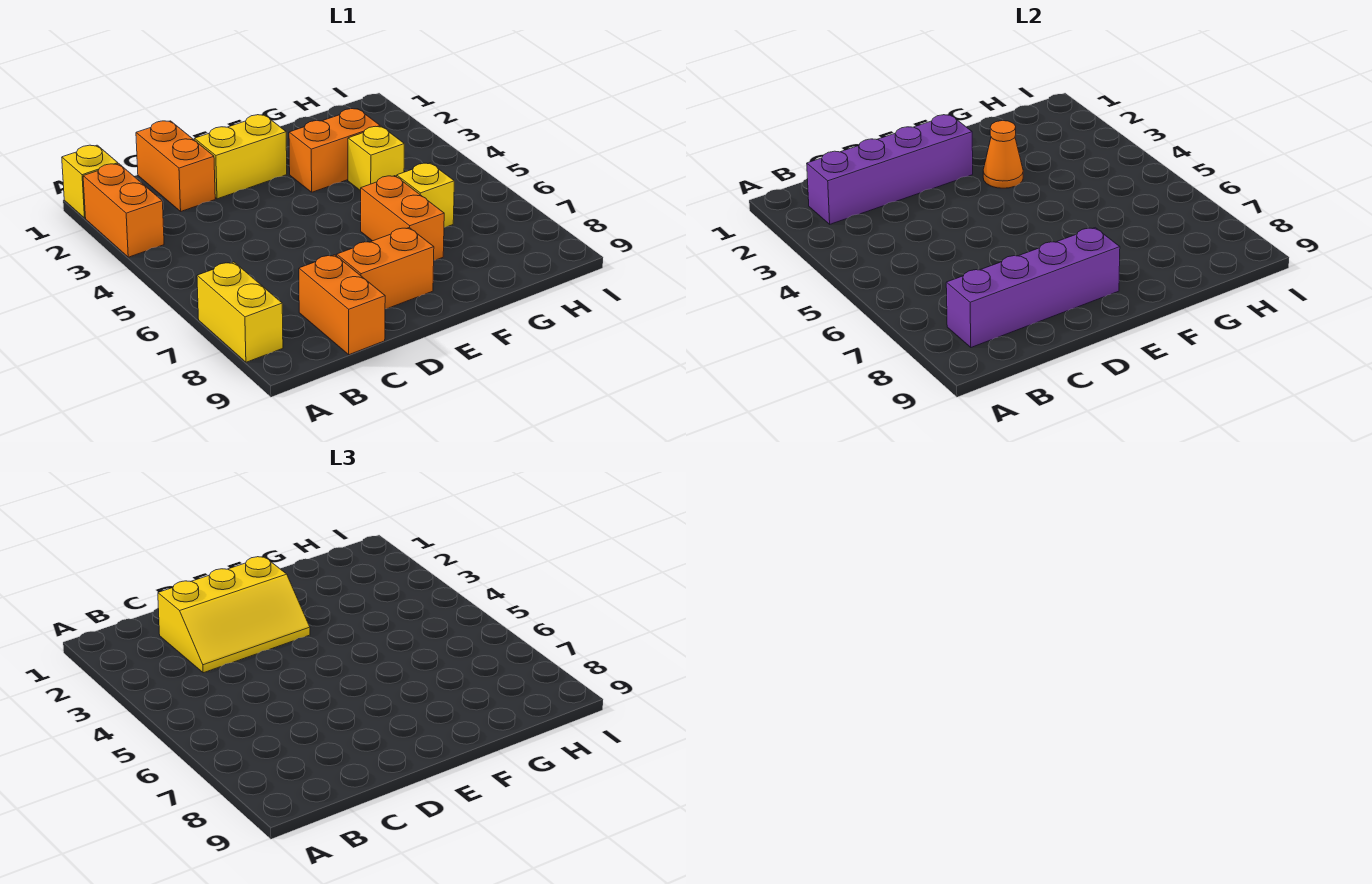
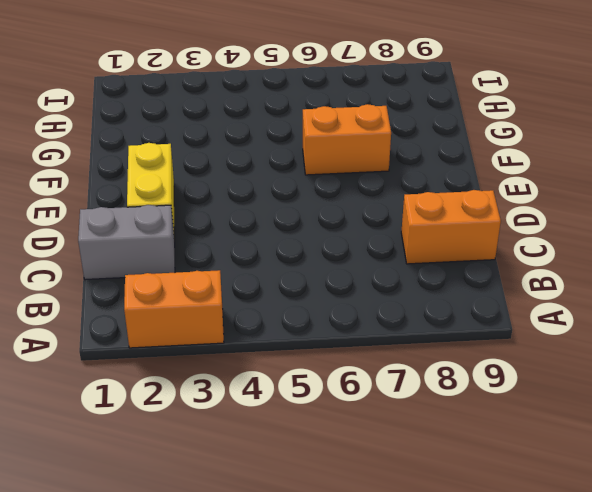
grey 1x2 brick [78,205,175,280] -> orange 1x2 brick [136,121,215,211]
none -> yellow 1x1 brick [62,145,118,218]
none -> yellow 1x2 brick [197,262,283,362]
none -> orange 1x2 brick [337,228,434,309]

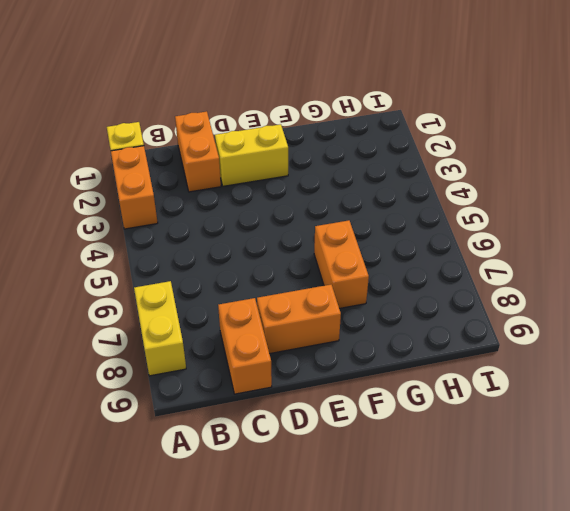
none -> orange 1x2 brick [289,109,380,192]
none -> yellow 1x1 brick [348,126,404,191]
none -> yellow 1x1 brick [397,163,454,227]

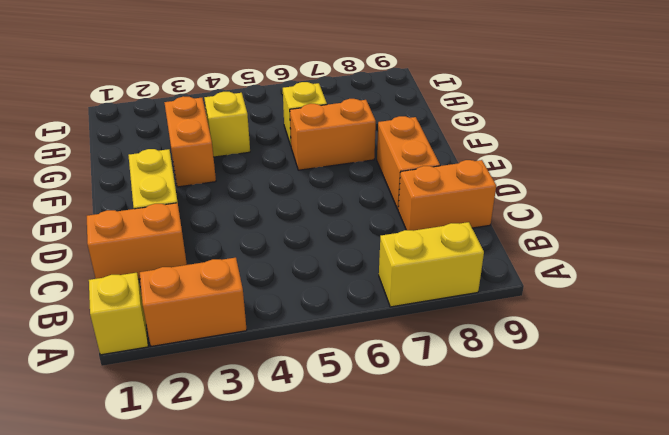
none -> purple 1x4 brick [807,115,973,224]
none -> purple 1x4 brick [946,228,1120,347]
none -> orange 1x1 cone [983,121,1023,188]

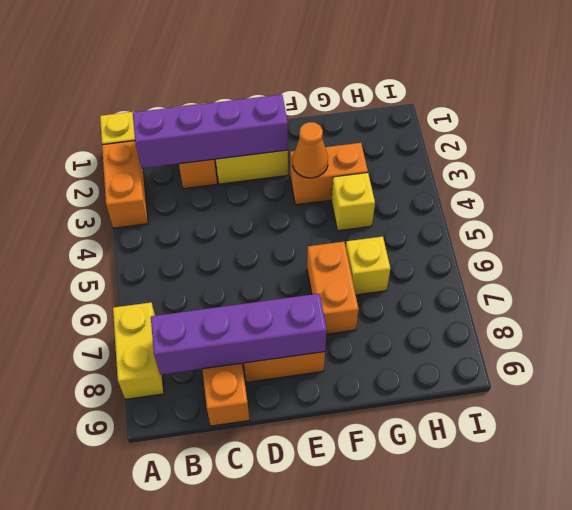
none -> yellow 2x3 slope [158,557,310,673]

